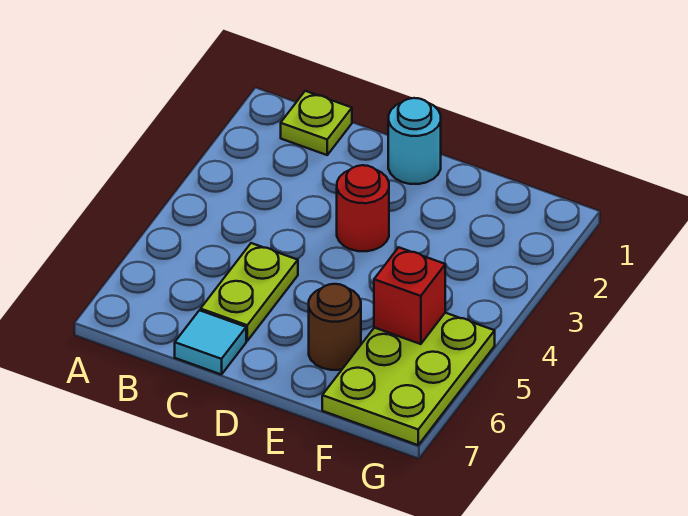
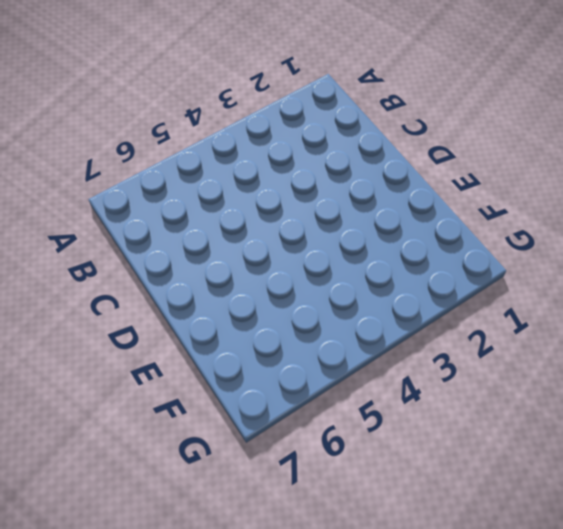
none -> lime 1x1 plate [281,91,352,155]
none -> lime 1x2 plate [201,243,298,341]

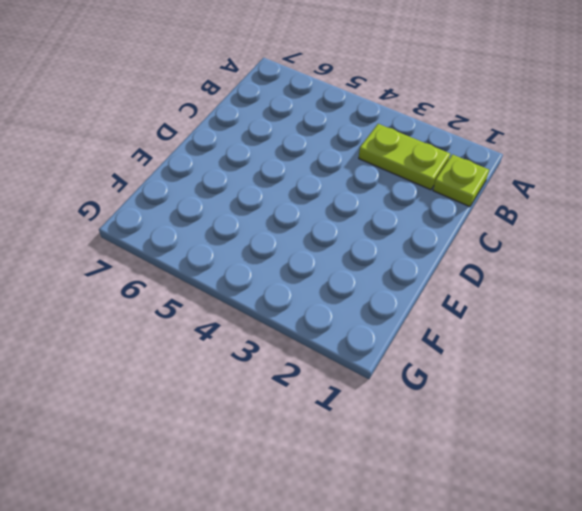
lime 1x2 plate [359,124,450,190] -> lime 1x2 plate moved to [201,243,298,341]
none -> cyan 1x1 tile [175,310,246,375]
none -> cyan 1x1 round brick [388,98,441,184]

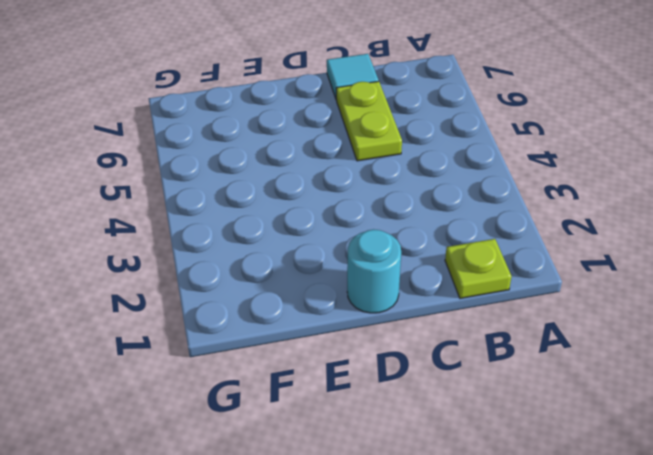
none -> red 1x1 round brick [337,165,389,251]
none -> brown 1x1 round brick [309,284,361,370]

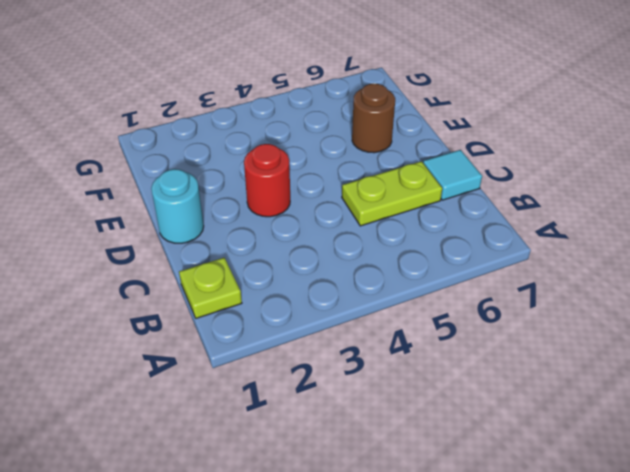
none -> lime 2x3 plate [322,313,495,445]
none -> red 1x1 brick [374,247,445,344]

